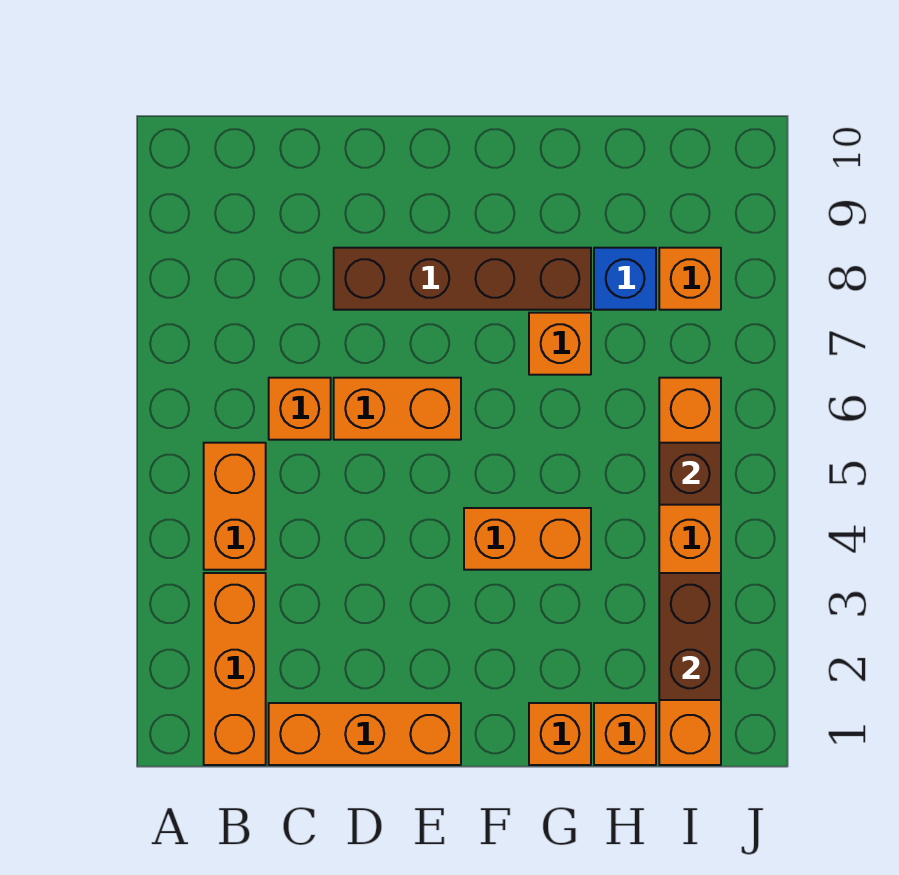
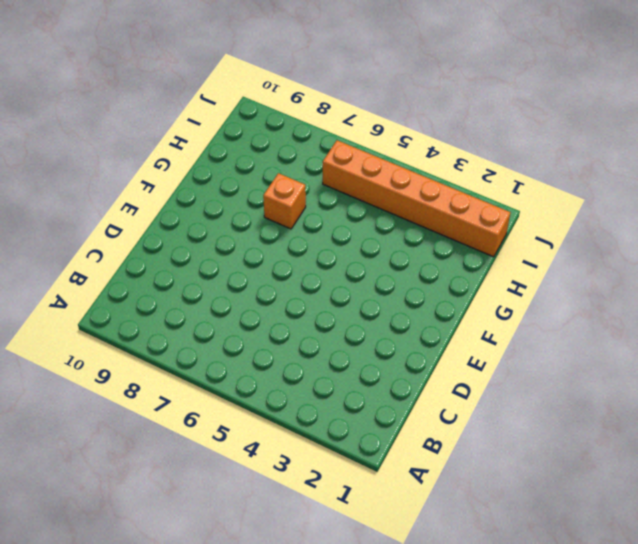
none -> orange 1x3 brick [204,573,266,765]
none -> orange 1x2 brick [204,443,266,570]
none -> orange 1x3 brick [269,703,461,765]

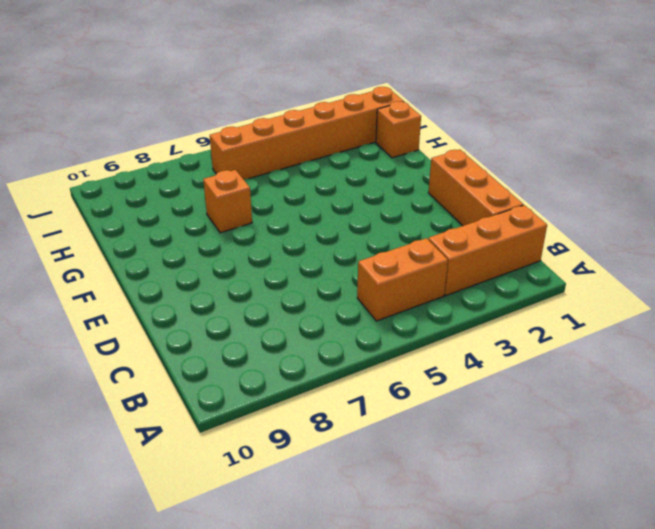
none -> orange 1x1 brick [269,378,331,440]
none -> orange 1x2 brick [334,378,461,440]
none -> brown 1x4 brick [334,248,591,310]

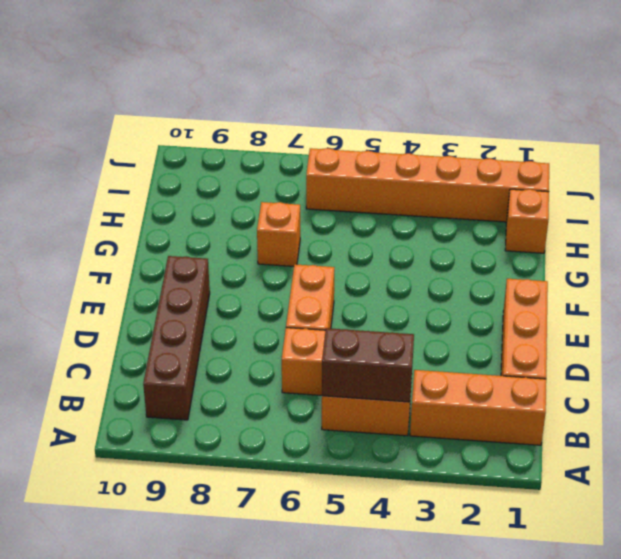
brown 1x2 brick [322,328,414,402] -> brown 1x2 brick moved to [659,573,721,700]
brown 1x4 brick [143,256,210,420] -> brown 1x4 brick moved to [334,248,591,310]
none -> orange 1x2 brick [464,508,591,570]
none -> orange 1x1 brick [529,703,591,765]
none -> blue 1x1 brick [594,248,656,310]

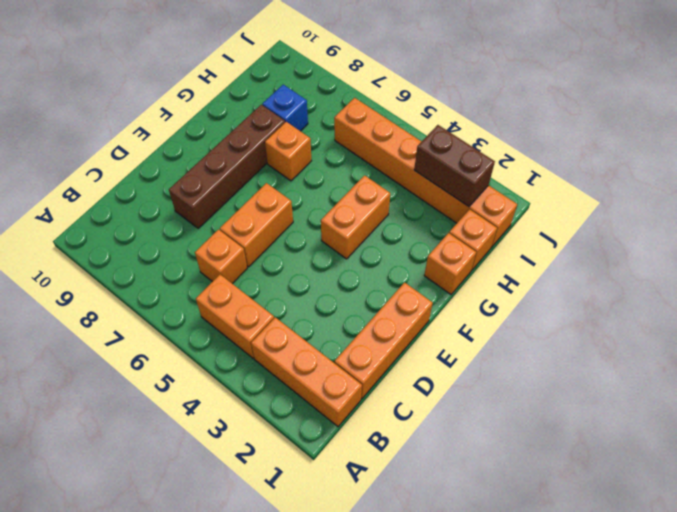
none -> orange 1x1 brick [659,248,721,310]
none -> brown 1x1 brick [659,443,721,505]

